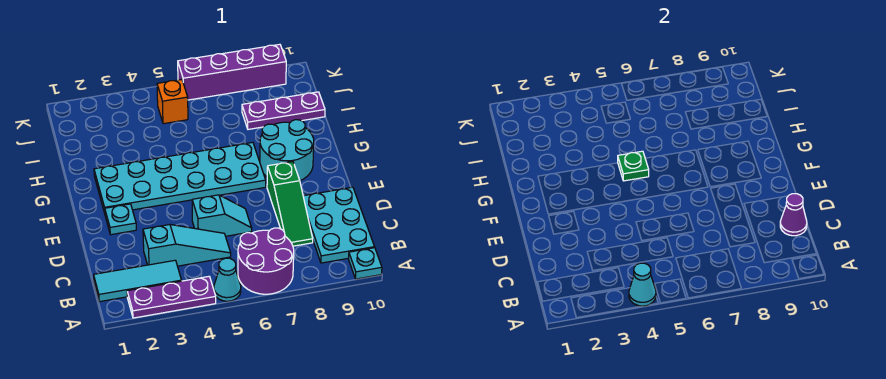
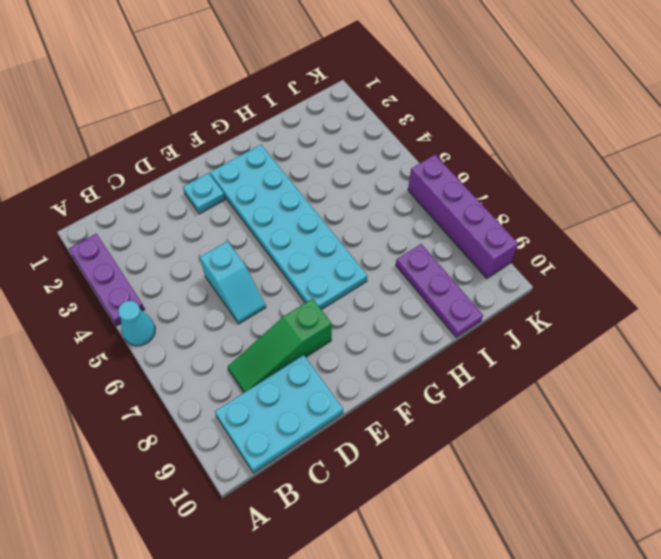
none -> purple 2x2 round brick [238,228,294,294]
none -> cyan 1x1 plate [349,248,382,279]
none -> cyan 1x3 tile [94,260,182,302]

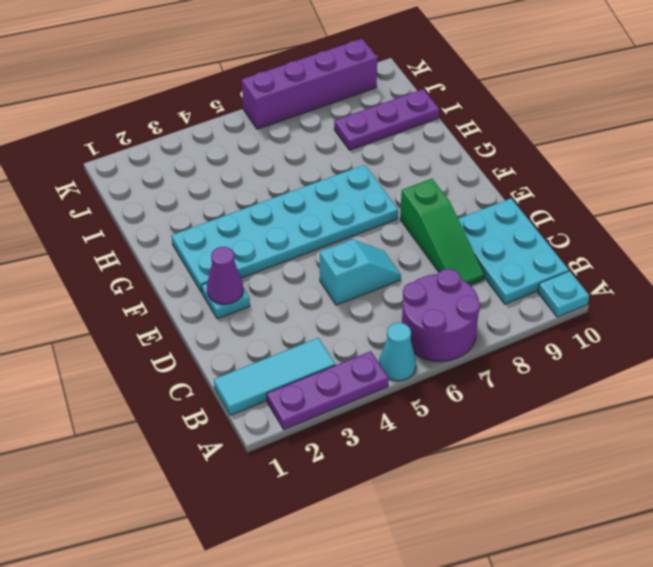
purple 1x1 cone [207,247,243,304] -> purple 1x1 cone moved to [780,194,807,236]
none -> cyan 1x3 slope [143,225,231,266]
none -> cyan 2x2 round brick [260,120,314,181]
none -> orange 1x1 brick [157,80,188,124]

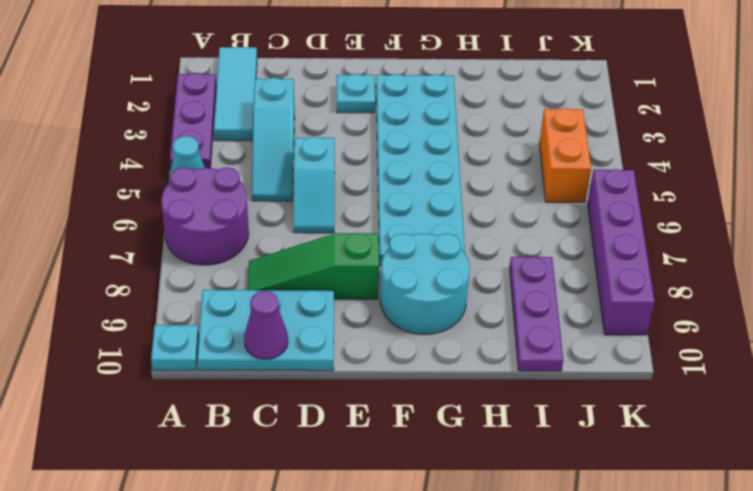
orange 1x2 brick [539,108,591,202] -> orange 1x1 brick [157,80,188,124]
none -> cyan 1x1 cone [629,263,656,306]
none -> green 1x1 plate [618,151,649,181]

